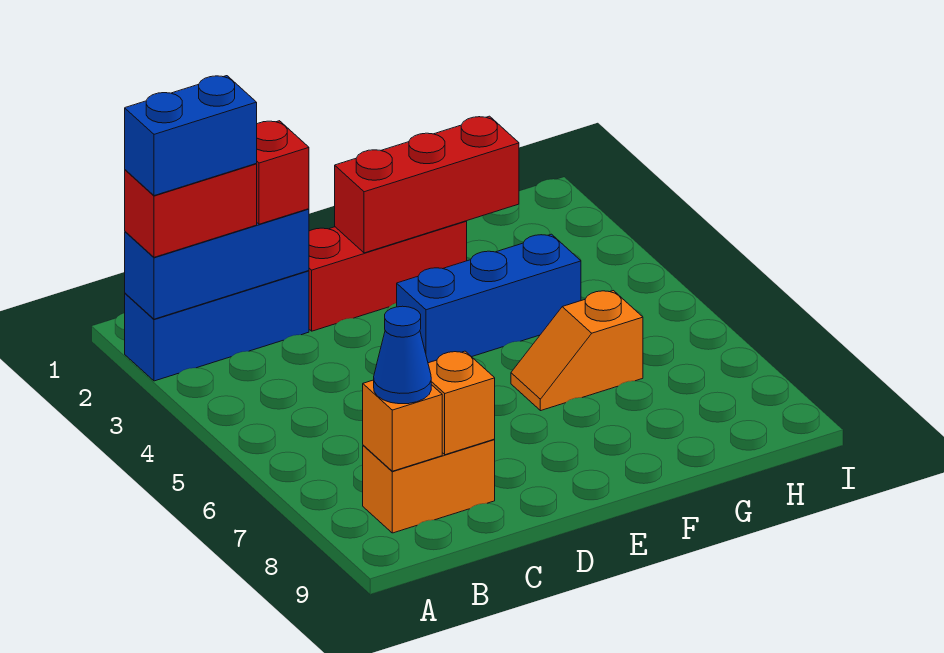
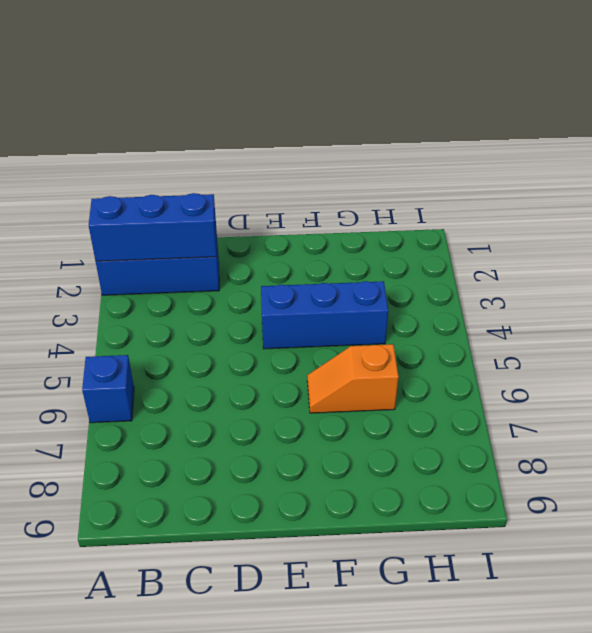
blue 1x1 brick [82,355,134,423] -> none
none -> orange 1x2 brick [363,439,495,533]
none -> red 1x3 brick [309,221,467,331]
none -> orange 1x1 brick [363,380,442,471]

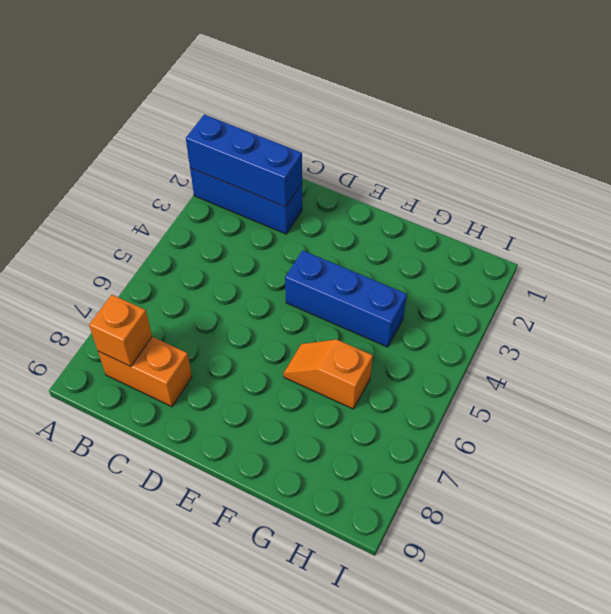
none -> red 1x3 brick [309,221,467,331]
none -> orange 1x1 brick [428,351,495,455]
none -> red 1x3 brick [335,116,519,253]

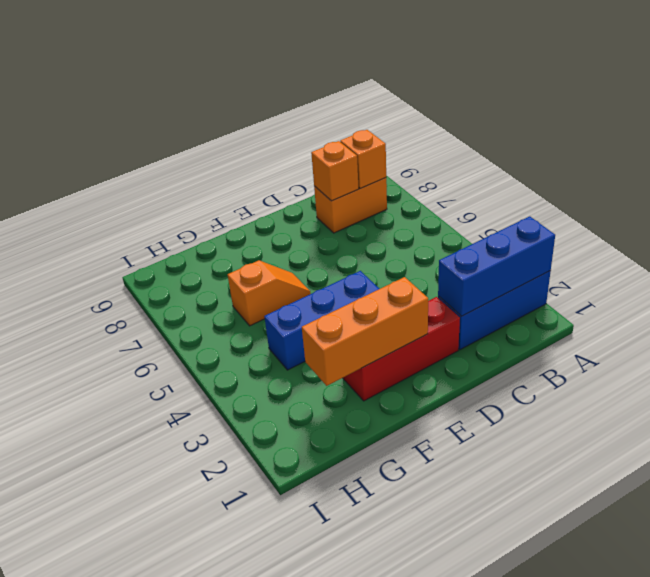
orange 1x3 brick [302,277,428,386] -> red 1x3 brick [335,116,519,253]
none -> red 1x2 brick [125,164,257,257]
none -> blue 1x1 cone [374,306,431,404]
none -> red 1x1 brick [256,121,309,224]

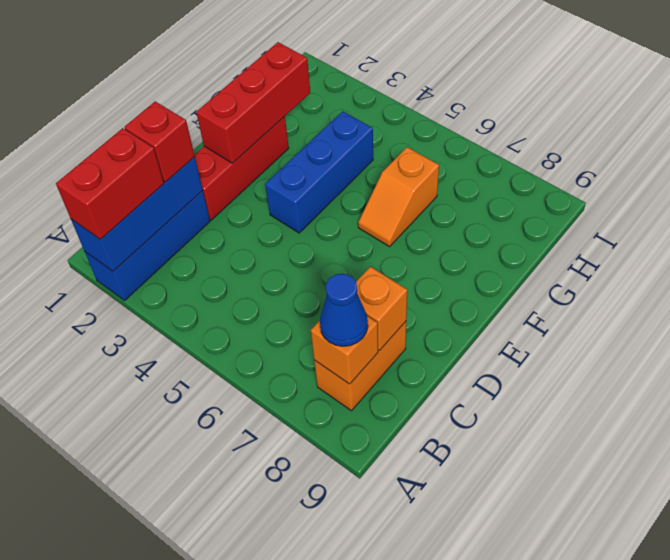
none -> blue 1x2 brick [125,76,257,196]

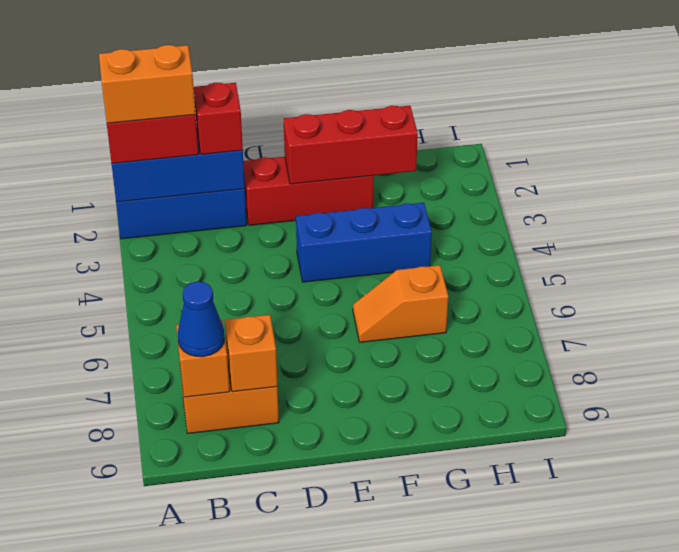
orange 1x2 brick [99,45,196,123] -> blue 1x2 brick [125,76,257,196]

